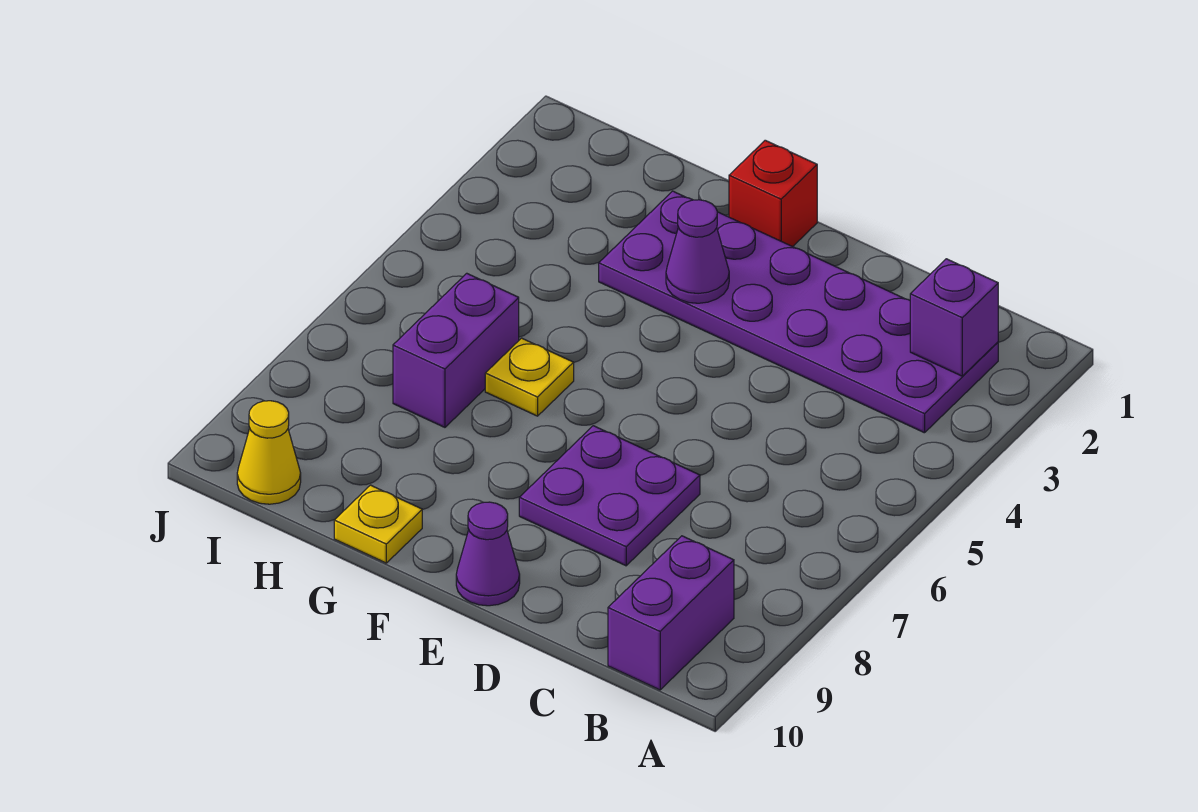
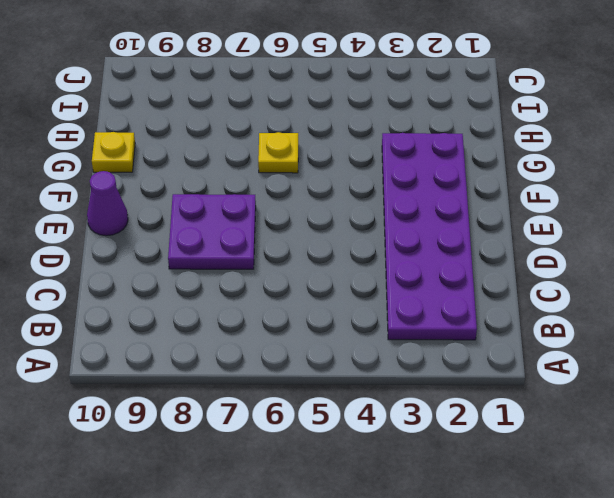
none -> purple 1x2 brick [608,536,734,690]
none -> red 1x1 brick [729,140,817,247]

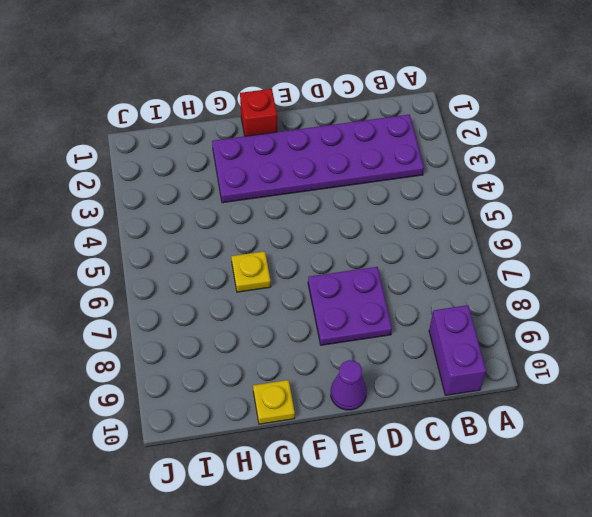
none -> purple 1x2 brick [393,273,519,427]
none -> yellow 1x1 cone [237,401,301,504]

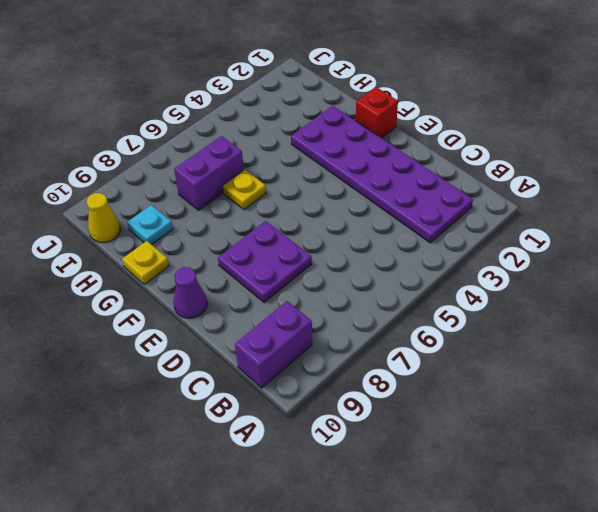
cyan 1x1 plate [127,205,173,245] -> none
none -> purple 1x1 brick [910,259,998,376]
none -> purple 1x1 cone [666,200,729,303]

